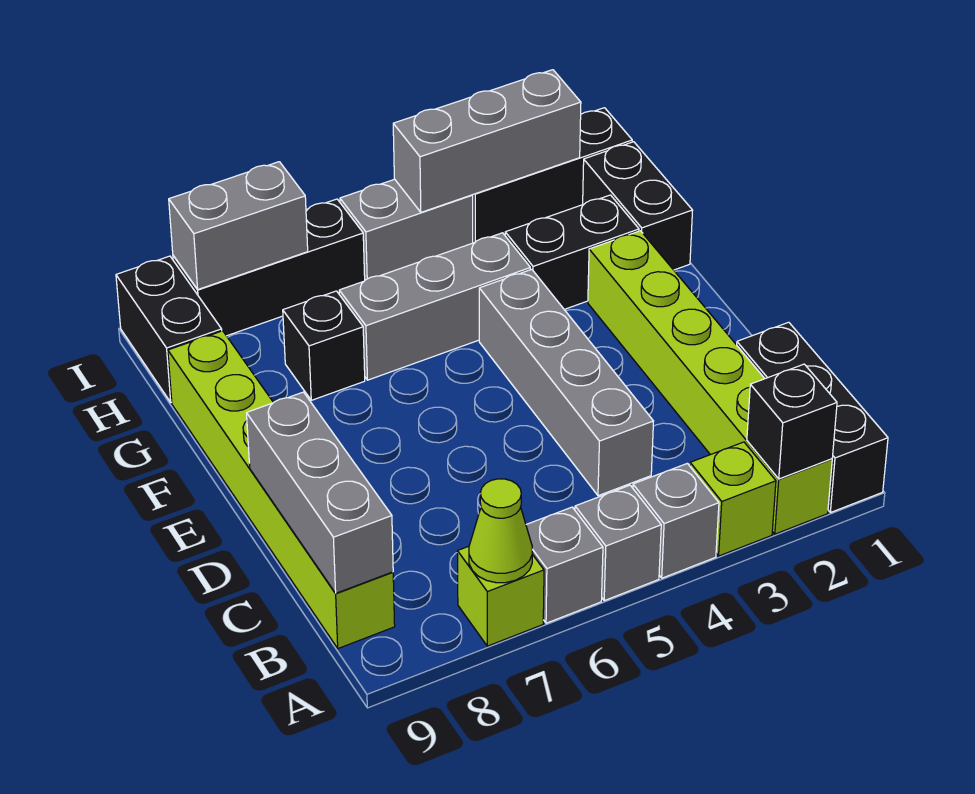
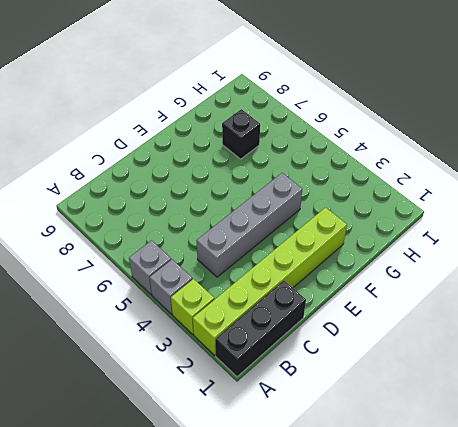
none -> grey 1x1 brick [526,507,603,623]
none -> lime 1x1 brick [457,546,544,646]
none -> lime 1x6 brick [168,331,395,648]

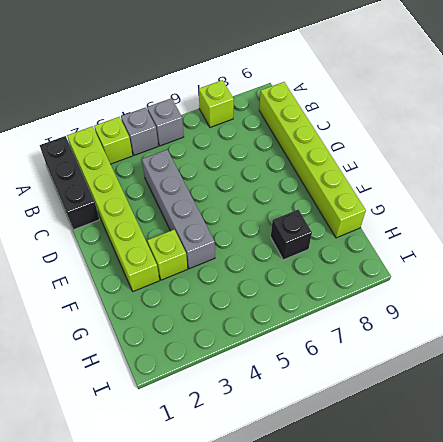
lime 1x1 brick [147,230,187,280] -> none
none -> grey 1x1 brick [526,507,603,623]
none -> black 1x2 brick [583,142,693,270]
none -> black 1x2 brick [505,195,639,309]

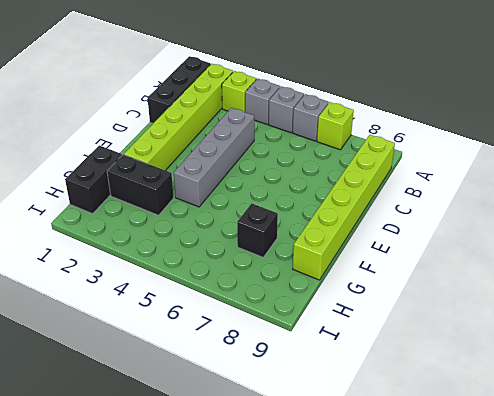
none -> grey 1x3 brick [339,233,530,380]
none -> black 1x2 brick [116,256,222,402]
none -> black 1x3 brick [473,108,632,243]

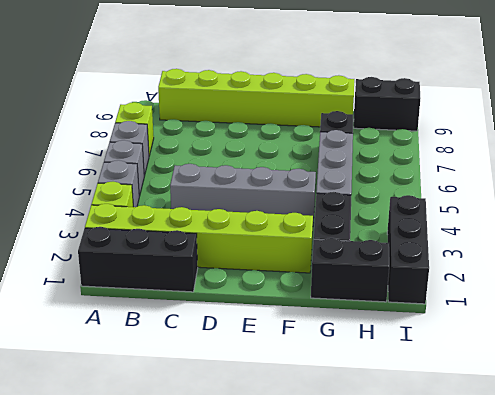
none -> grey 1x2 brick [340,179,473,280]
none -> black 1x3 brick [173,199,365,336]
none -> black 1x1 brick [747,364,837,479]

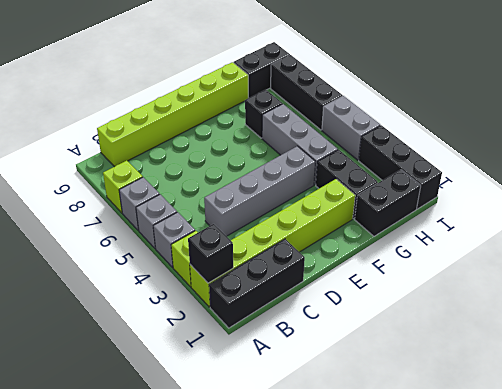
none -> lime 1x1 cone [469,479,533,583]
none -> grey 1x3 brick [247,392,393,593]
none -> grey 1x3 brick [393,70,581,212]

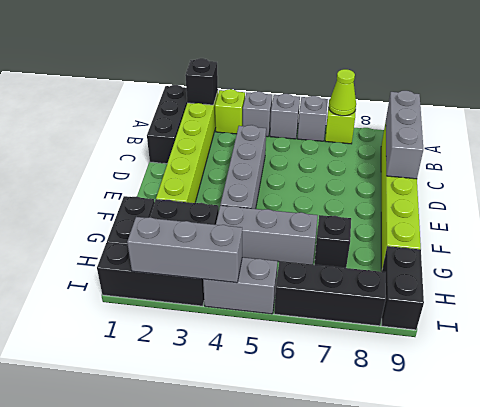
none -> grey 1x2 brick [169,162,308,289]

